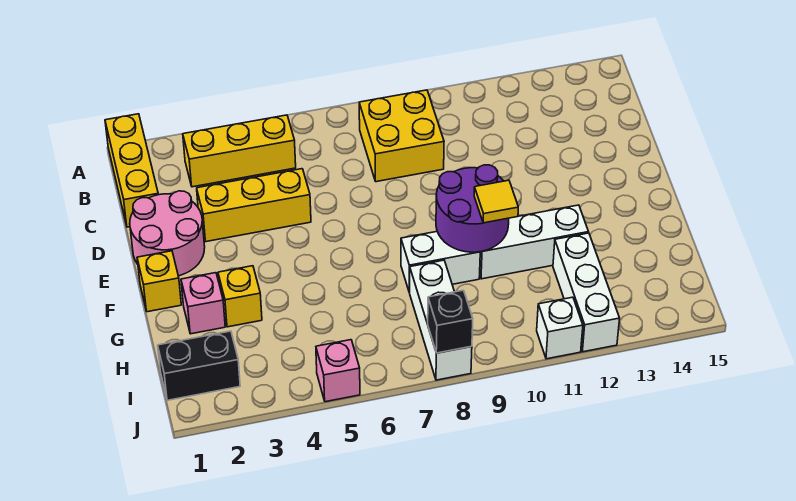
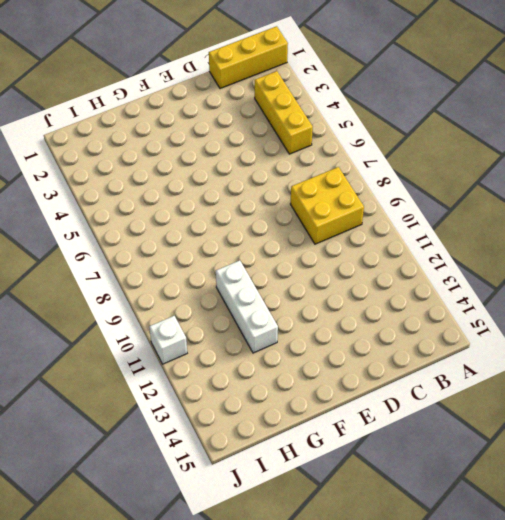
none -> pink 2x2 round brick [130,191,205,276]
none -> yellow 1x3 brick [197,169,311,242]
none -> yellow 1x1 brick [137,251,181,312]

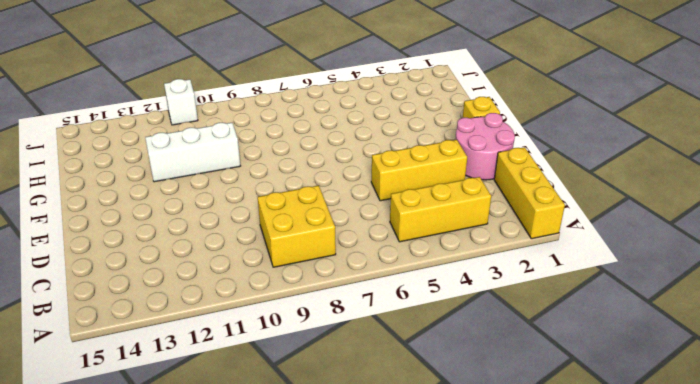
none -> pink 1x1 brick [181,273,225,334]
none -> yellow 1x1 brick [218,266,262,327]
none -> white 1x2 brick [401,232,480,292]

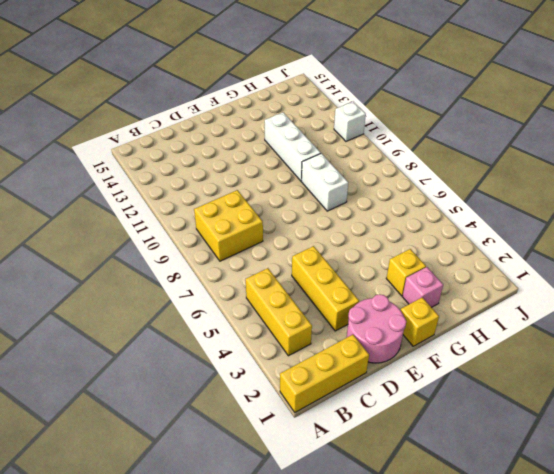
none -> white 1x3 brick [409,260,472,380]
none -> white 1x3 brick [553,233,620,352]
none -> black 1x2 brick [158,331,240,400]

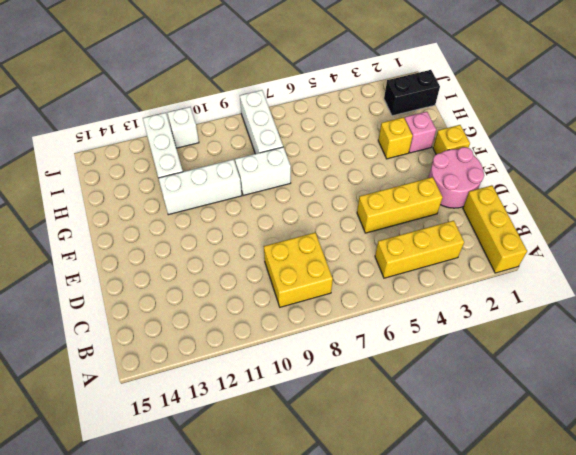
none -> pink 1x1 brick [316,340,360,402]
none -> purple 2x2 round brick [436,165,509,252]
none -> black 1x1 brick [428,290,473,353]

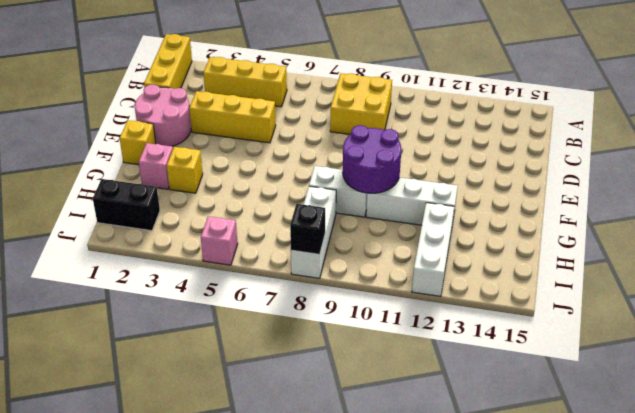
none -> white 1x1 brick [537,297,583,359]
none -> yellow 1x1 tile [474,180,518,223]

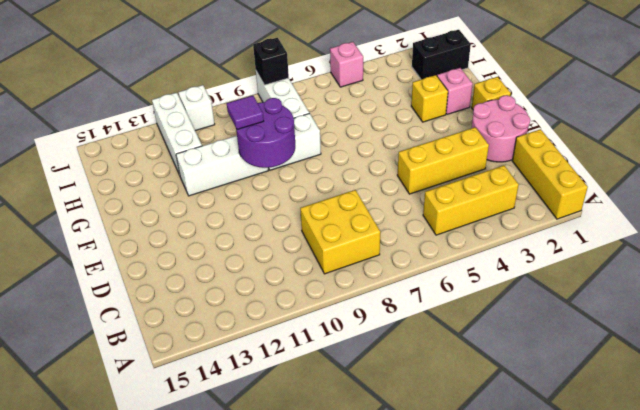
purple 1x1 tile [227,96,264,129] -> yellow 1x1 tile [474,180,518,223]

